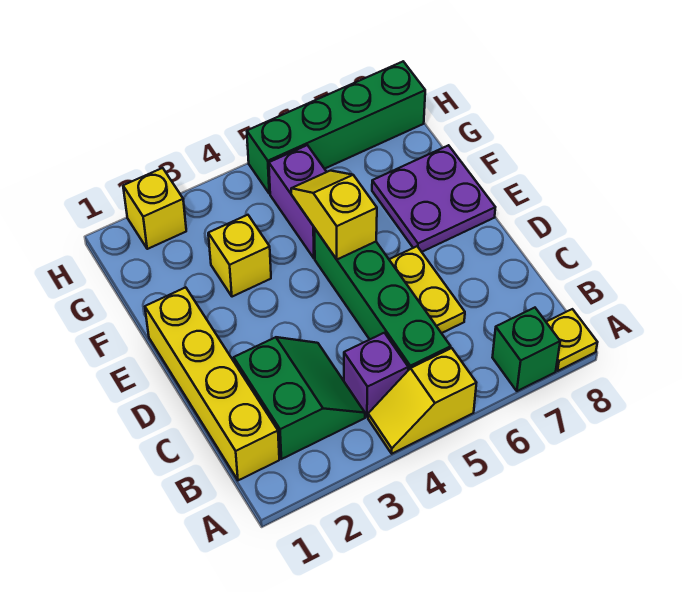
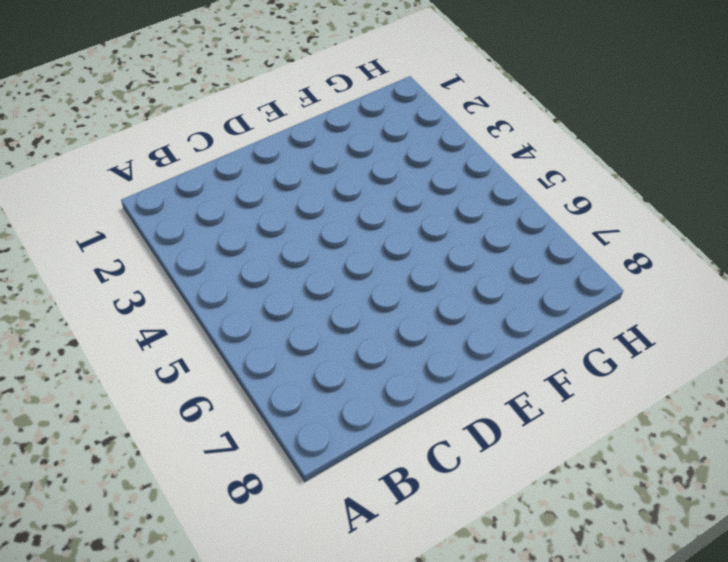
none -> yellow 1x2 slope [368,348,476,454]
none -> green 1x1 brick [492,308,560,391]
none -> yellow 1x1 plate [546,309,598,371]

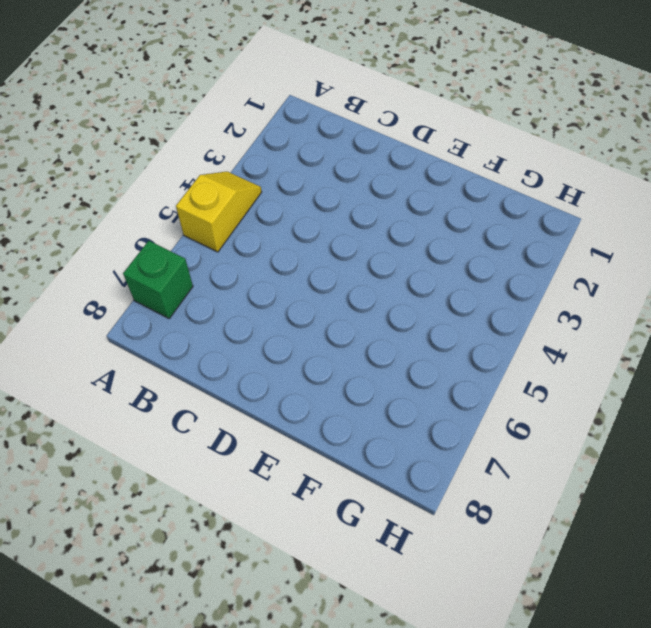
none -> yellow 1x1 plate [546,309,598,371]
none -> yellow 1x4 brick [145,287,279,480]
none -> green 2x2 slope [234,337,365,459]

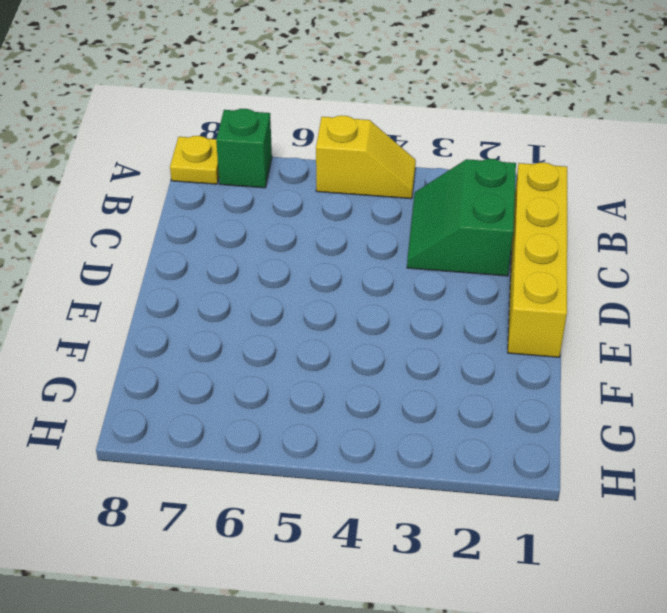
none -> purple 1x1 brick [344,333,408,417]
none -> green 1x4 brick [314,228,451,370]
none -> yellow 1x2 plate [389,246,465,333]

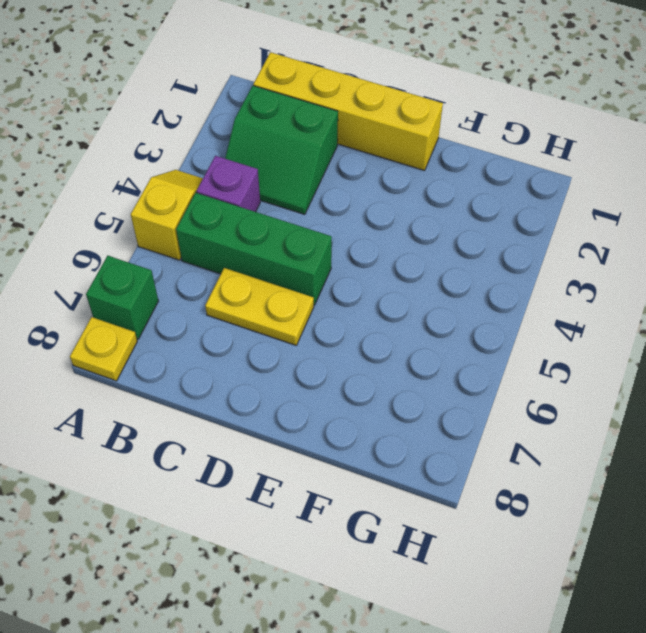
green 1x3 brick [176,193,332,305] -> green 1x4 brick [314,228,451,370]
none -> purple 2x2 plate [372,145,495,252]
none -> yellow 1x1 brick [208,215,271,297]
none -> purple 1x2 brick [269,145,326,258]

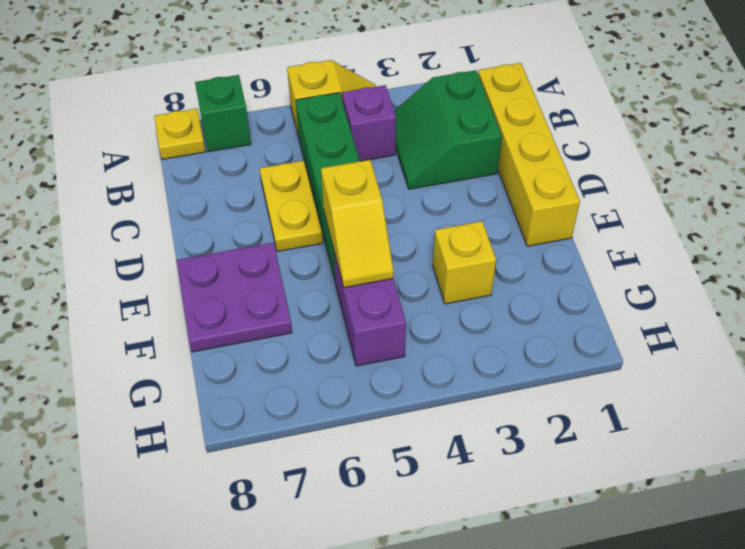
none -> yellow 1x1 brick [123,168,186,249]
none -> green 1x4 brick [247,62,425,194]

